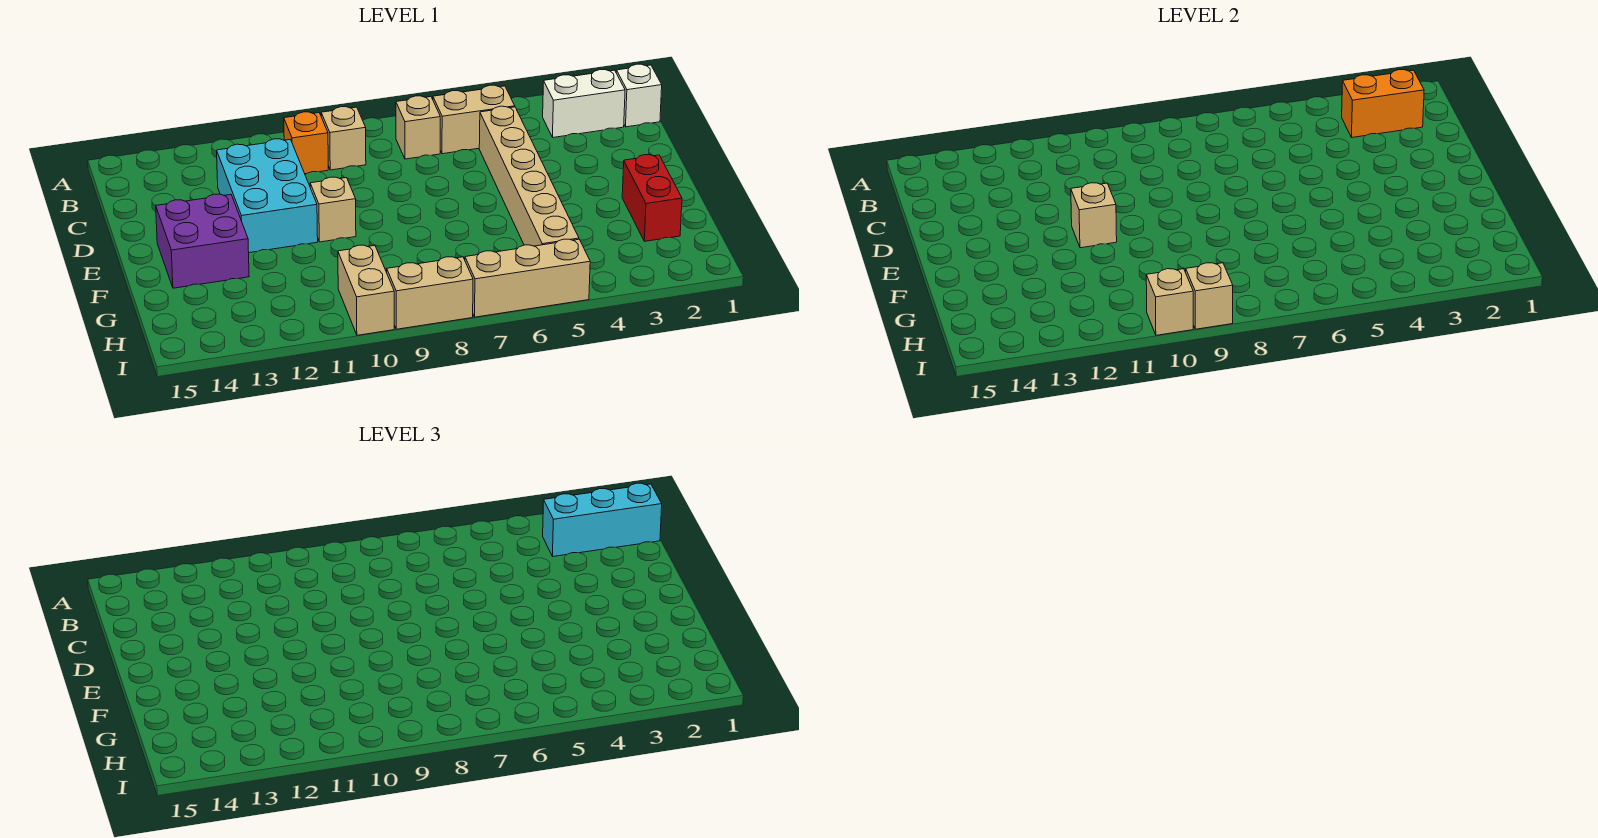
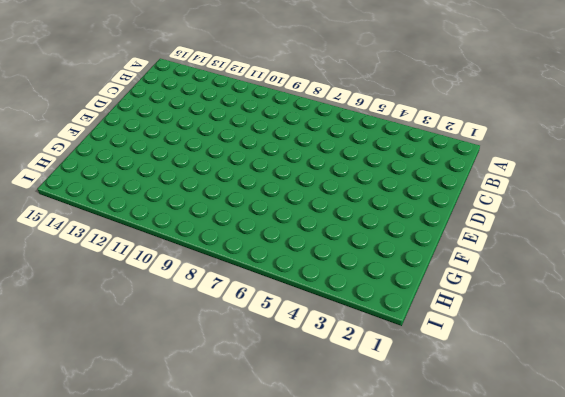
none -> white 1x1 brick [616,64,662,127]
none -> white 1x2 brick [543,70,625,137]
none -> tan 1x2 brick [433,85,515,154]

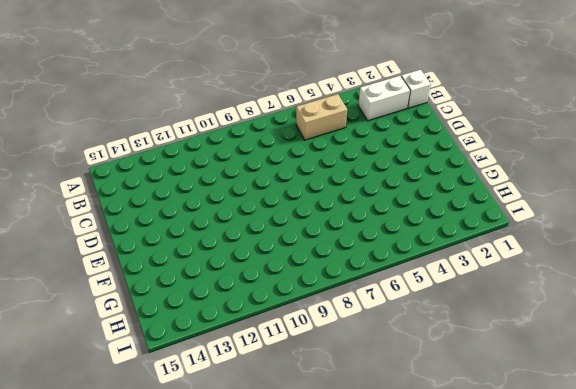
none -> tan 1x1 brick [396,96,440,159]
none -> tan 1x1 brick [321,107,366,170]
none -> orange 1x1 brick [284,112,328,174]

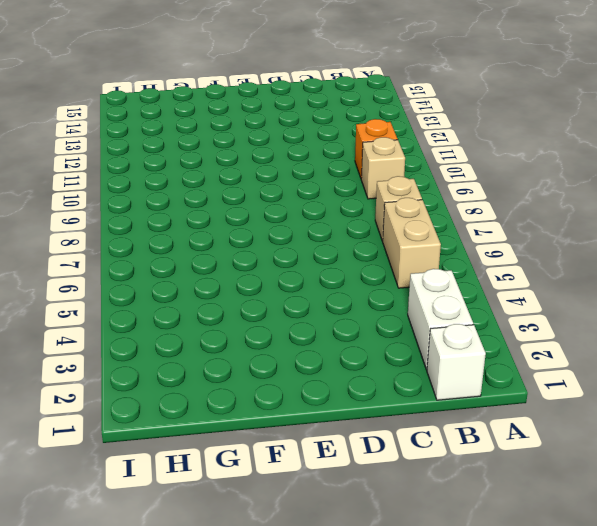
none -> tan 1x6 brick [479,106,579,246]
none -> cyan 2x3 brick [217,139,318,253]
none -> tan 1x1 brick [310,177,356,242]

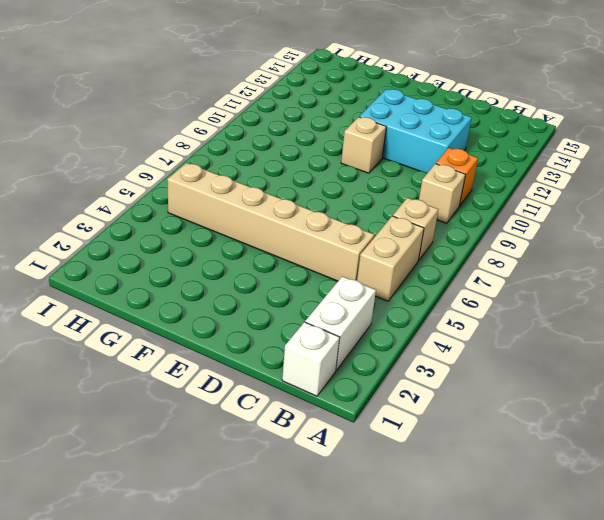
none -> purple 2x2 brick [156,194,249,288]
none -> red 1x2 brick [622,155,682,241]
none -> tan 1x2 brick [338,245,394,335]

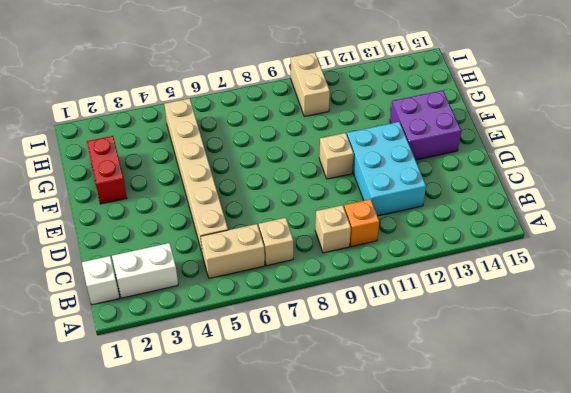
none -> tan 1x3 brick [465,239,590,317]
none -> tan 1x2 brick [387,257,473,329]
none -> orange 1x2 brick [1342,70,1424,137]

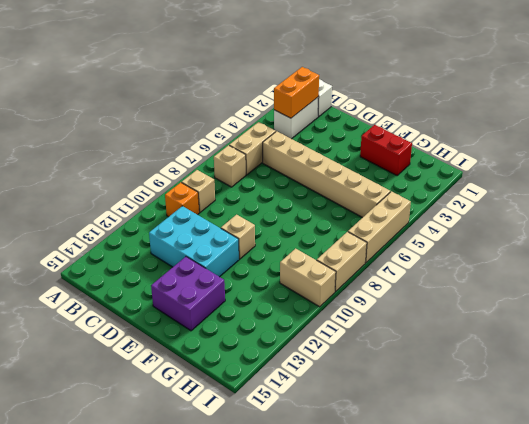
none -> tan 1x1 brick [1071,183,1117,248]
none -> tan 1x1 brick [1186,263,1233,329]
none -> tan 1x1 brick [1146,269,1193,335]

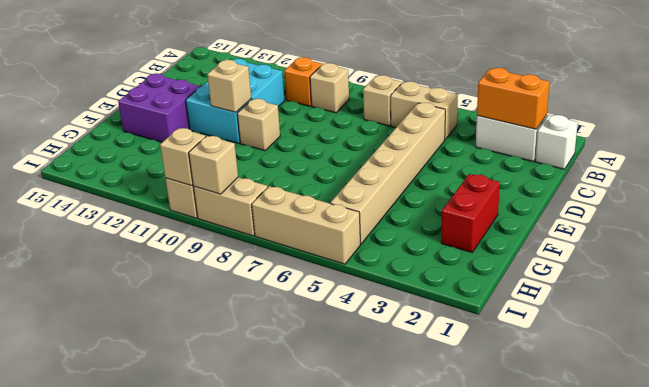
none -> cyan 1x3 brick [543,483,662,556]

